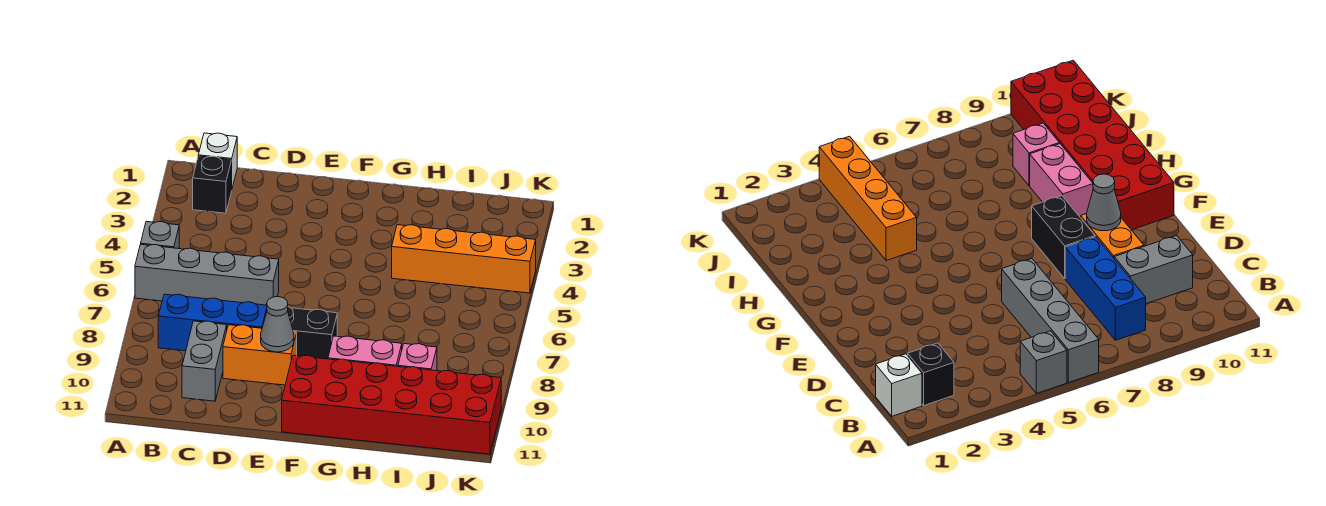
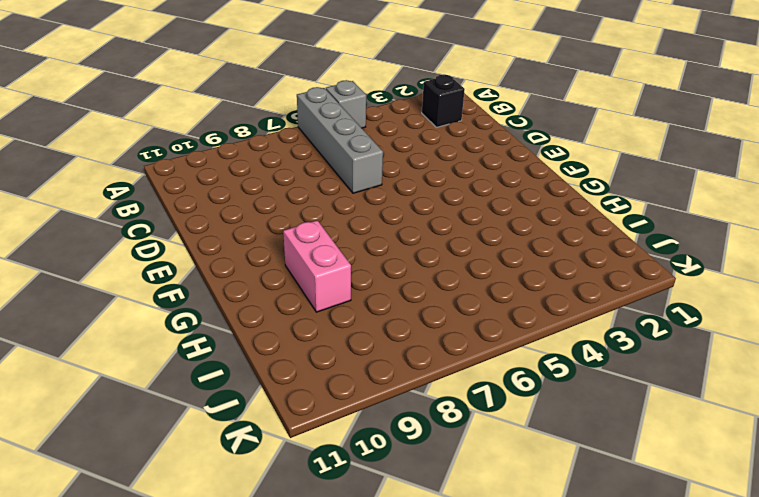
none -> white 1x1 brick [198,133,237,188]
none -> blue 1x3 brick [158,294,267,351]
none -> grey 1x2 brick [182,321,227,401]

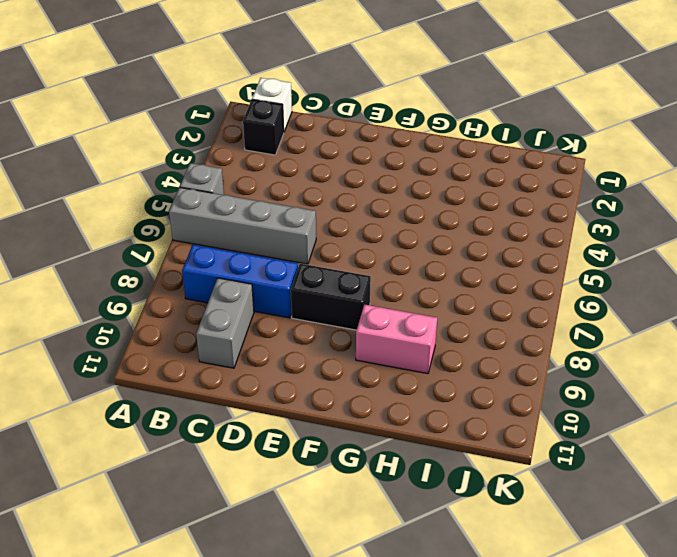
none -> orange 1x2 brick [223,325,297,385]
none -> red 2x6 brick [282,355,501,454]
none -> orange 1x4 brick [392,225,536,293]

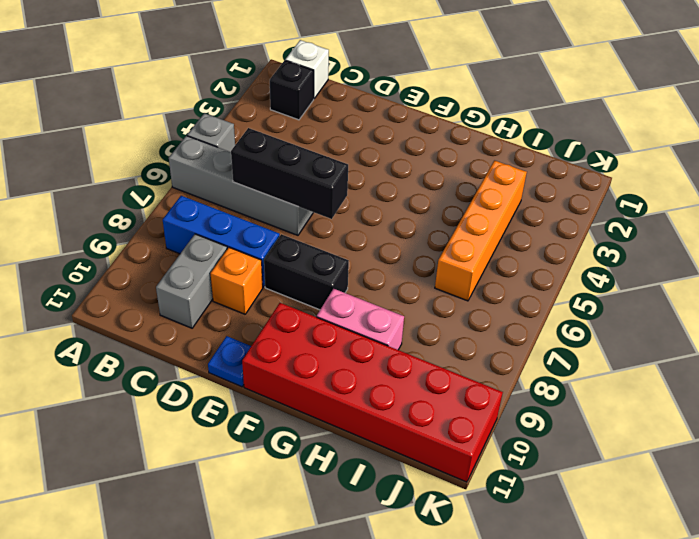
black 1x3 brick [231,128,348,219] -> none
orange 1x1 brick [210,248,263,314] -> orange 1x2 brick [223,325,297,385]
blue 1x1 plate [208,336,251,387] -> none
orange 1x4 brick [435,161,527,301] -> orange 1x4 brick turned to [392,225,536,293]
none -> pink 1x1 brick [398,344,437,371]
none -> grey 1x1 cone [261,297,294,352]

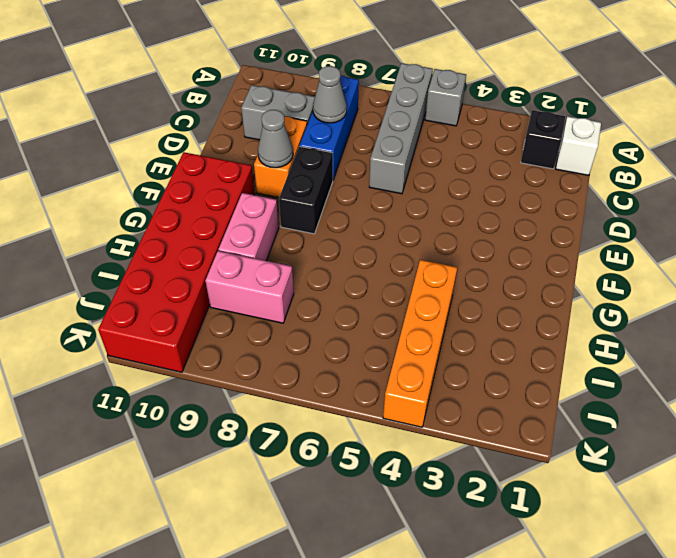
grey 1x1 cone [313,66,347,123] -> none
pink 1x2 brick [205,251,294,323] -> pink 1x1 brick [398,344,437,371]

